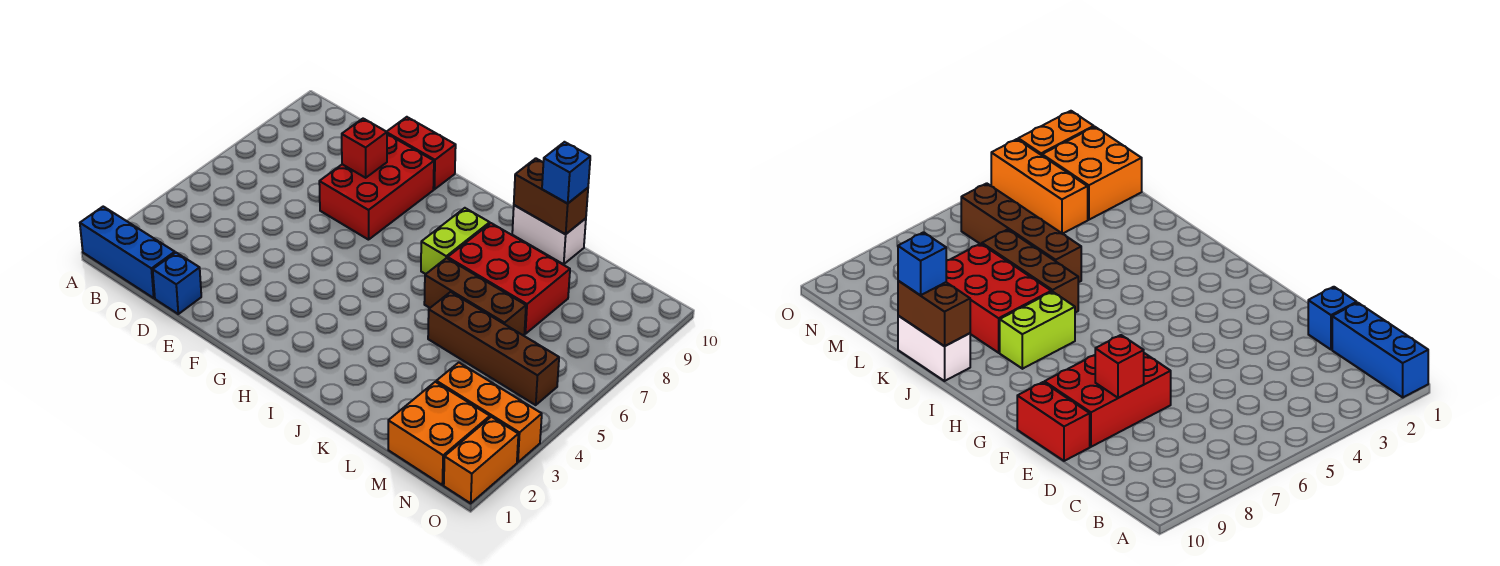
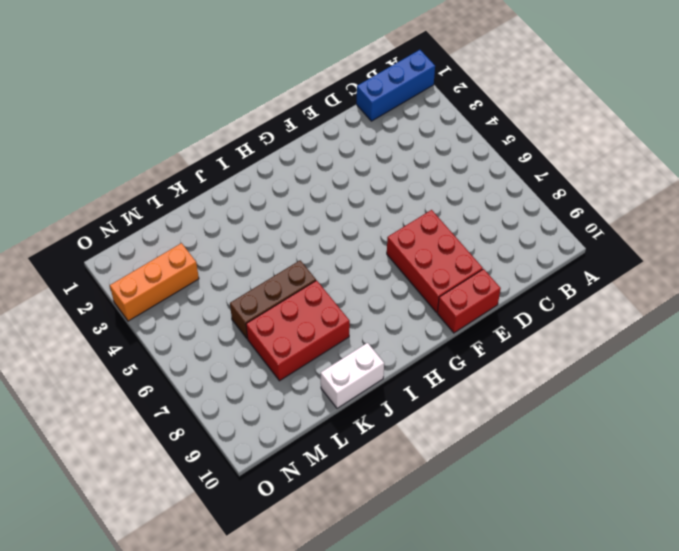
none -> blue 1x1 brick [153,253,201,314]
none -> lime 1x2 brick [421,208,490,274]
none -> brown 1x4 brick [428,292,559,405]

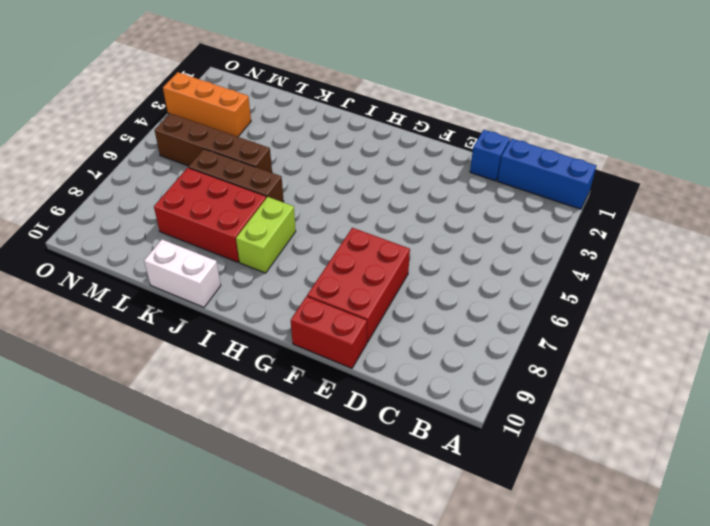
none -> orange 2x2 brick [388,382,490,485]
none -> orange 1x2 brick [444,417,518,503]
none -> red 1x1 brick [342,119,387,178]

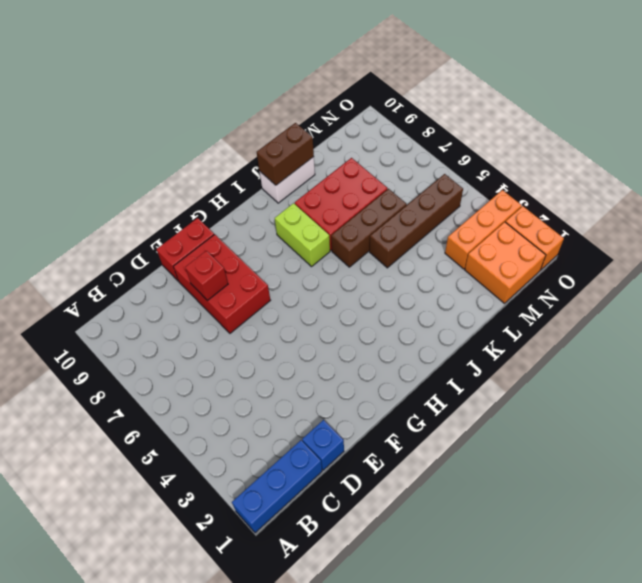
none -> blue 1x1 brick [542,142,590,204]

